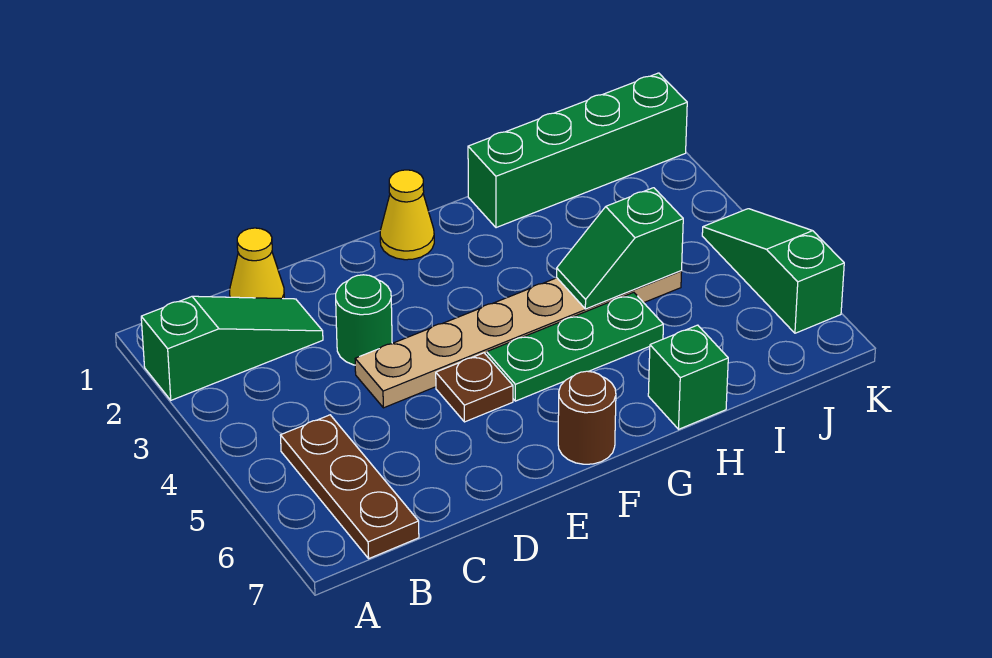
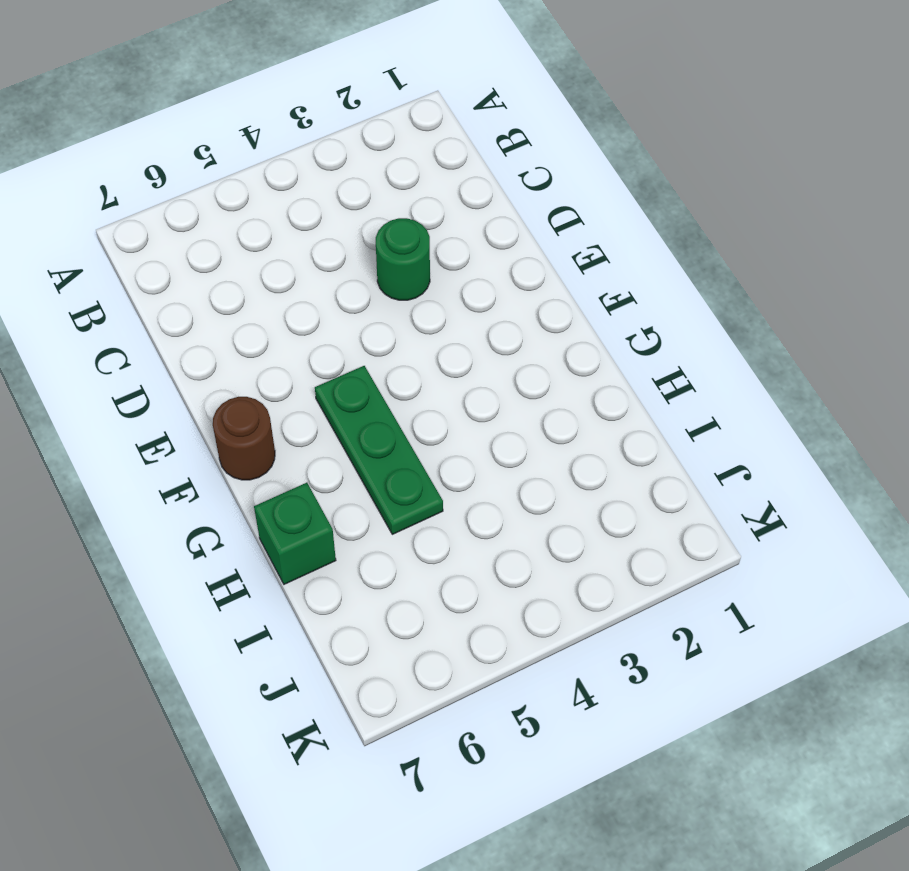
none -> green 1x3 slope [141,296,323,400]
none -> brown 1x3 plate [280,415,419,558]
none -> yellow 1x1 cone [230,228,284,299]

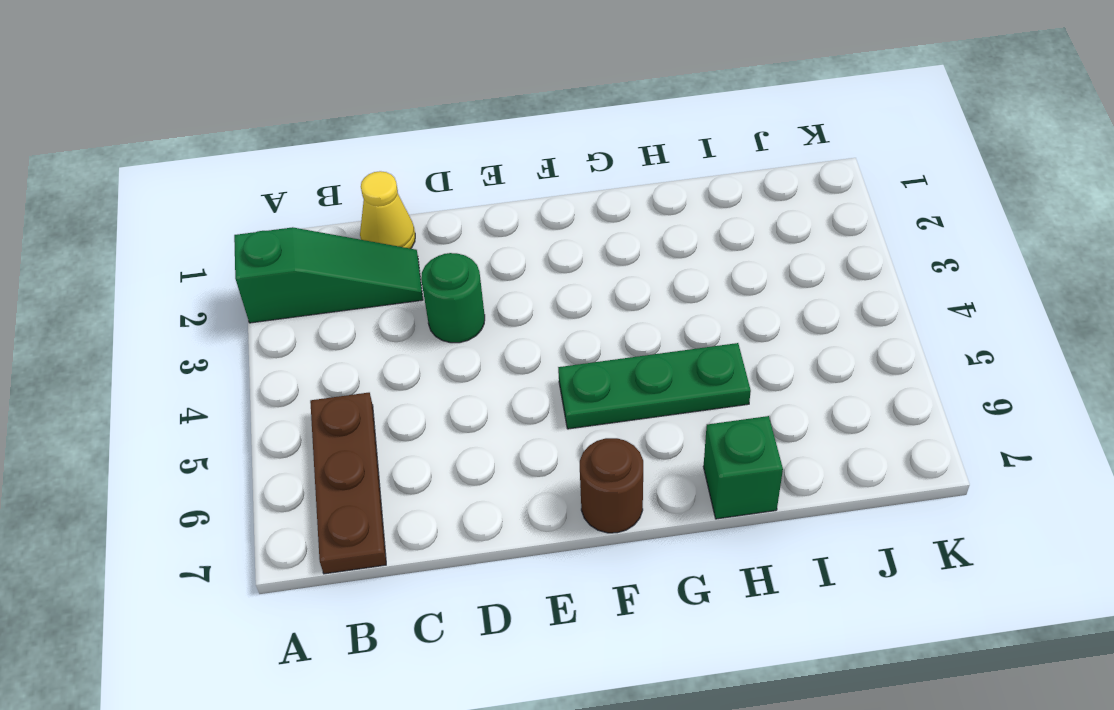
none -> tan 1x6 plate [355,271,682,408]
none -> brown 1x1 plate [436,353,513,422]
none -> yellow 1x1 cone [380,170,434,260]

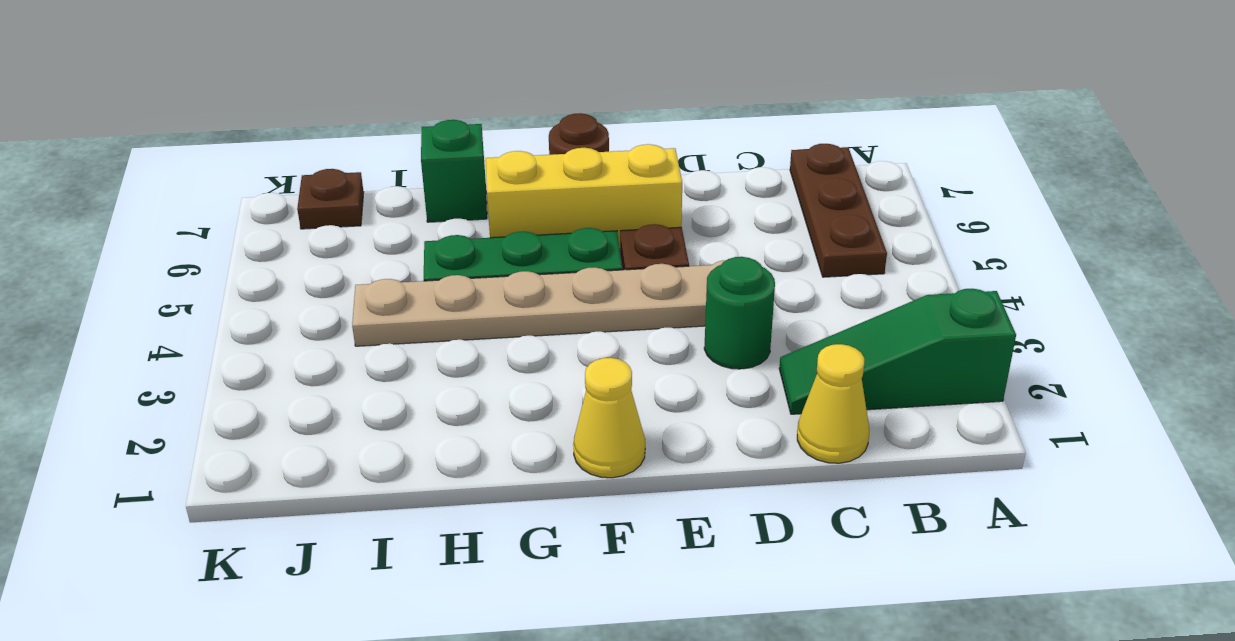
yellow 1x3 brick [486,144,682,248] -> none
brown 1x1 plate [297,169,364,229] -> none
none -> green 1x4 brick [468,73,687,228]
none -> green 1x3 slope [702,209,844,333]
none -> green 1x2 slope [557,188,683,309]

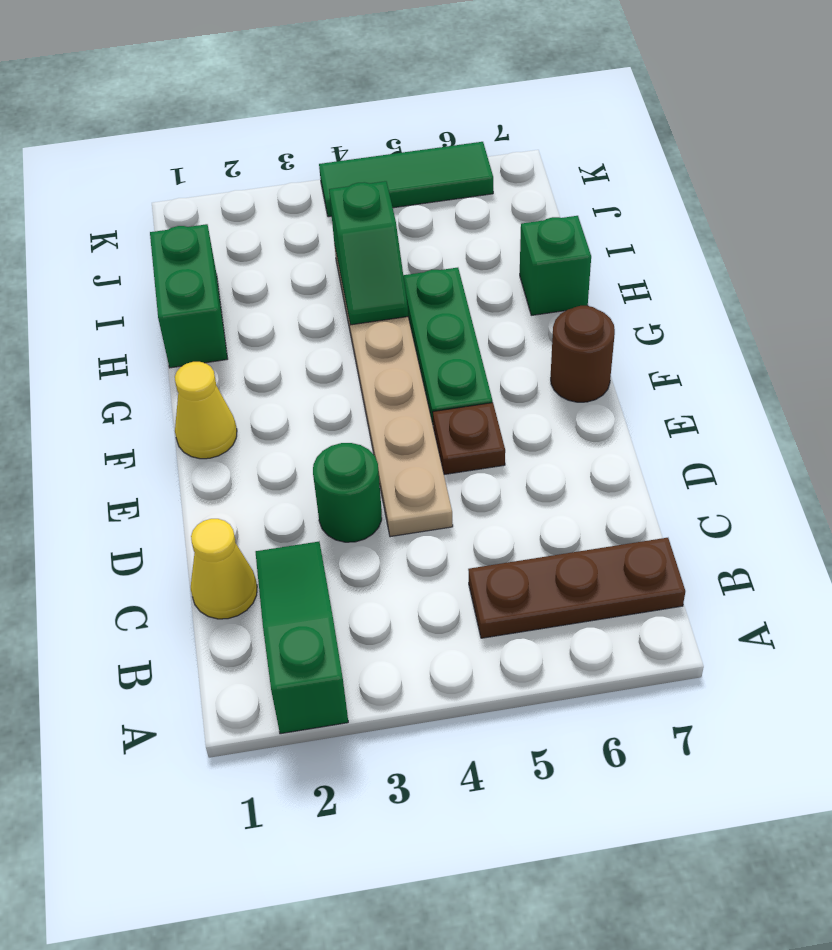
green 1x2 brick [150,224,228,368] -> green 1x4 brick [468,73,687,228]
green 1x3 tile [319,142,493,217] -> green 1x3 slope [702,209,844,333]

